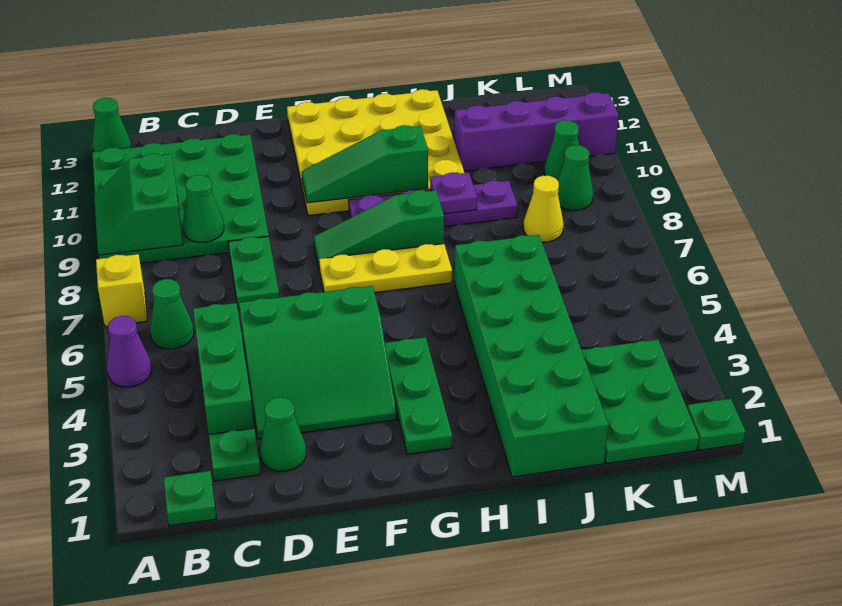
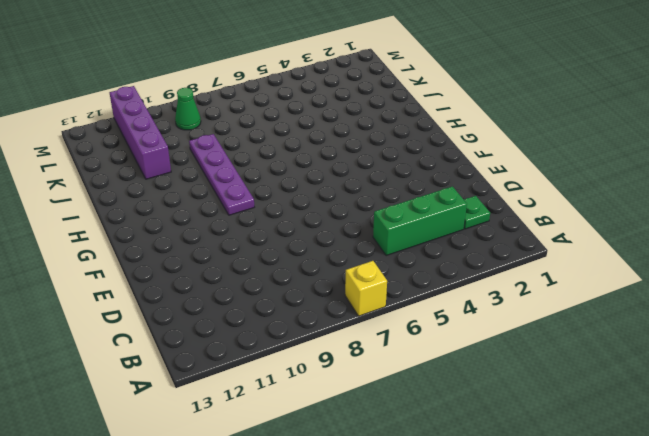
none -> purple 1x1 cone [107,316,152,387]
none -> green 4x4 plate [92,134,269,263]
none -> green 1x1 cone [92,98,131,152]

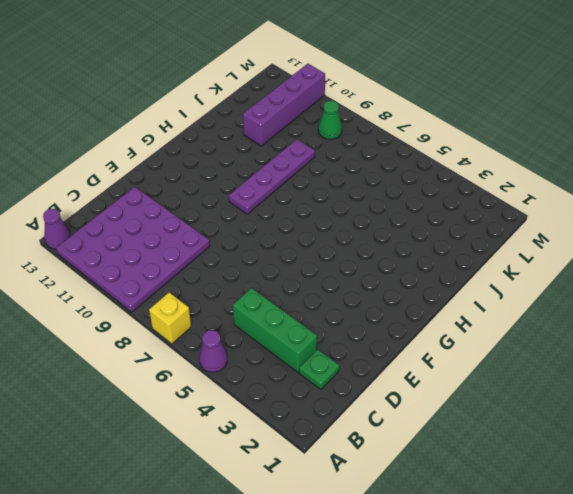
purple 4x4 plate [56,187,210,312] -> green 4x4 plate [92,134,269,263]
purple 1x1 cone [43,209,71,249] -> green 1x1 cone [92,98,131,152]
none -> green 1x1 plate [164,471,217,526]
none -> green 1x1 cone [150,279,194,349]
none -> green 1x1 cone [260,397,306,471]

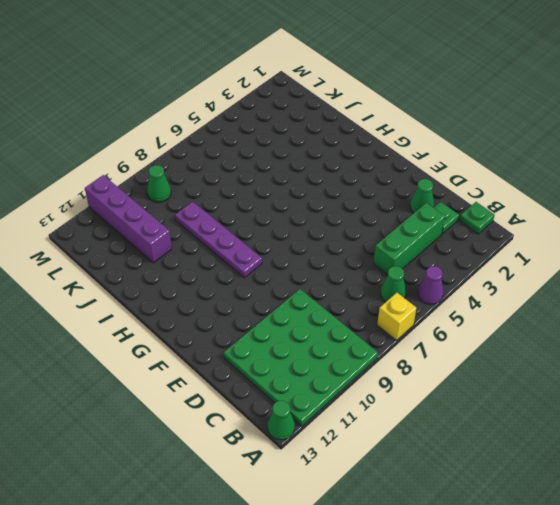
none -> green 3x3 slope [239,286,397,439]
none -> green 1x2 plate [228,237,279,310]
none -> yellow 1x3 plate [319,244,452,292]

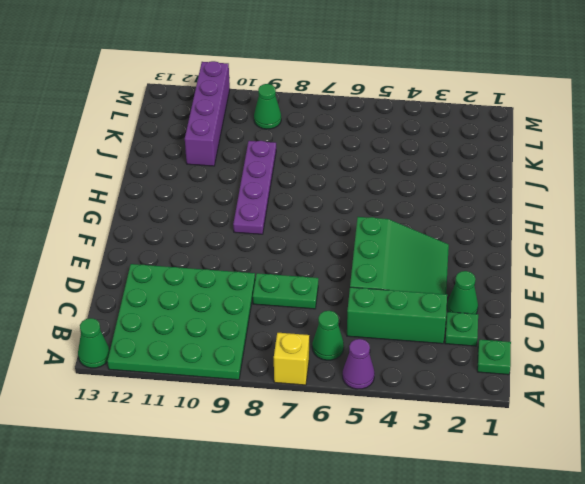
none -> yellow 1x3 plate [319,244,452,292]
none -> green 1x3 slope [313,190,444,270]
none -> yellow 4x4 plate [287,89,464,216]

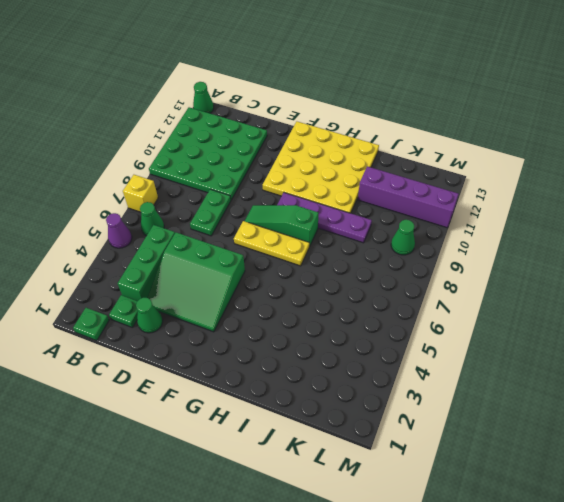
none -> green 1x3 plate [385,337,452,454]
none -> green 2x6 brick [454,235,609,477]
none -> green 2x3 plate [581,340,699,463]

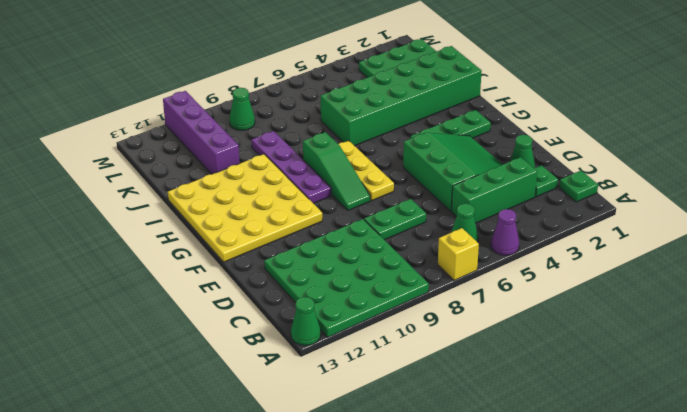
none -> yellow 1x1 cone [523,176,564,242]
none -> green 1x1 cone [544,120,579,180]
none -> green 1x1 plate [687,399,746,450]

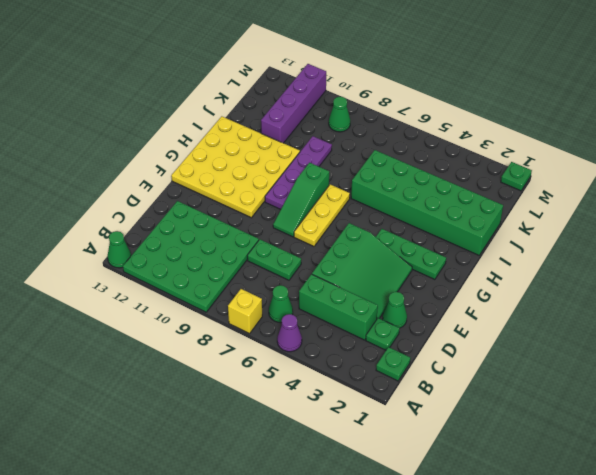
none -> green 2x3 plate [581,340,699,463]
none -> yellow 1x1 cone [523,176,564,242]
none -> green 1x1 cone [544,120,579,180]

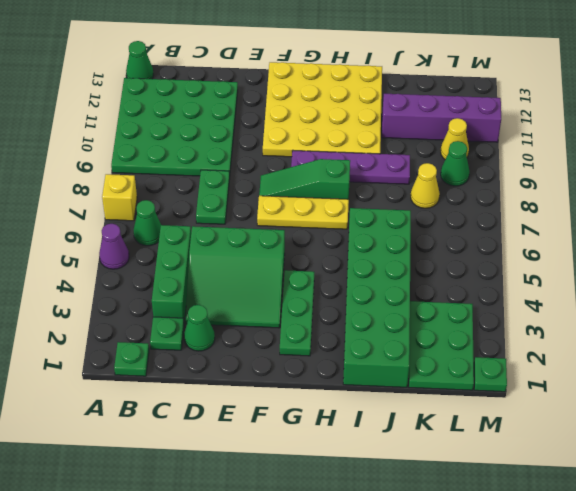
yellow 1x1 cone [441,118,469,159] -> green 1x1 cone [544,120,579,180]
none -> green 2x2 slope [94,154,183,255]
none -> green 1x1 cone [183,175,224,242]
none -> green 1x3 slope [302,125,428,203]

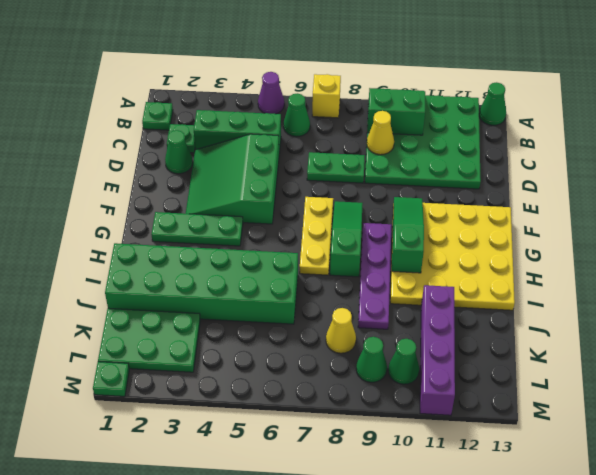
yellow 1x1 cone [367,111,394,155] -> green 1x1 cone [183,175,224,242]
none -> purple 1x1 plate [430,172,477,214]

